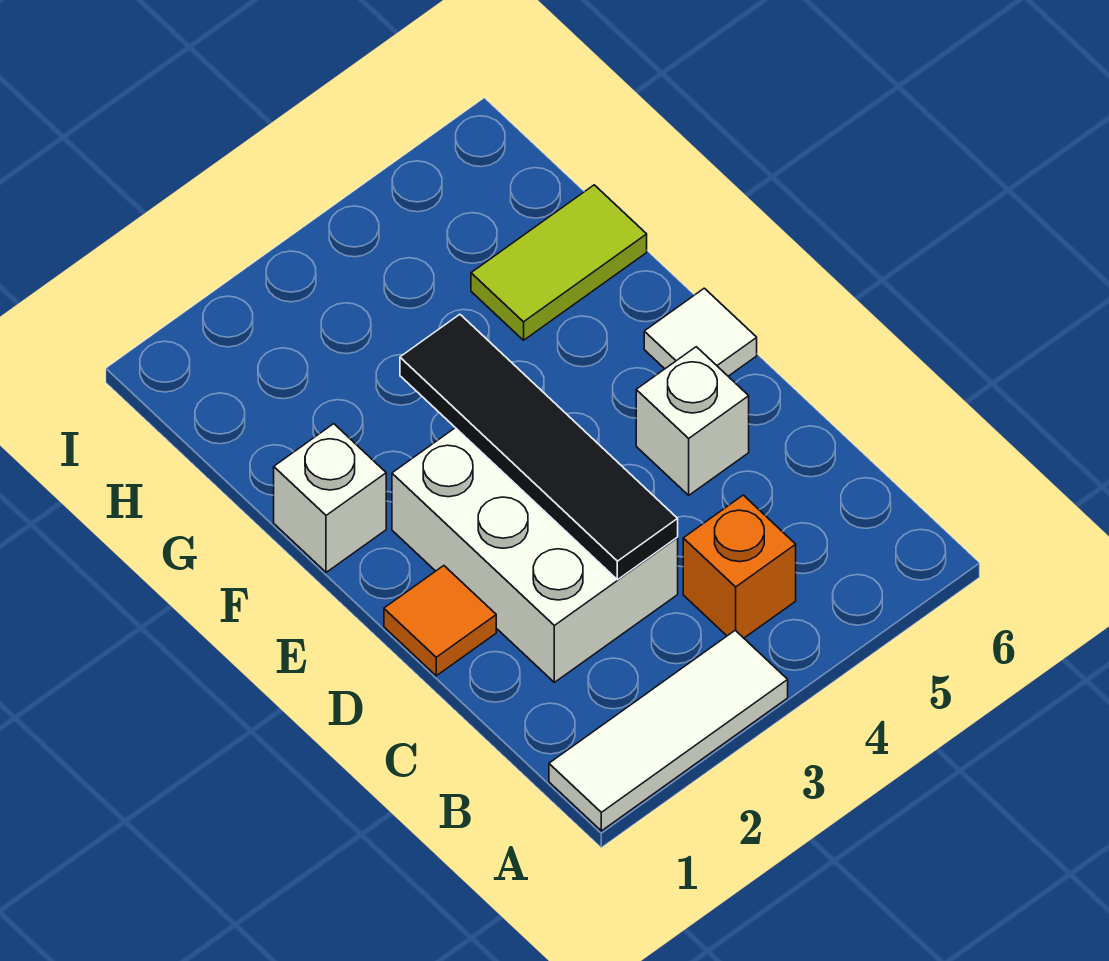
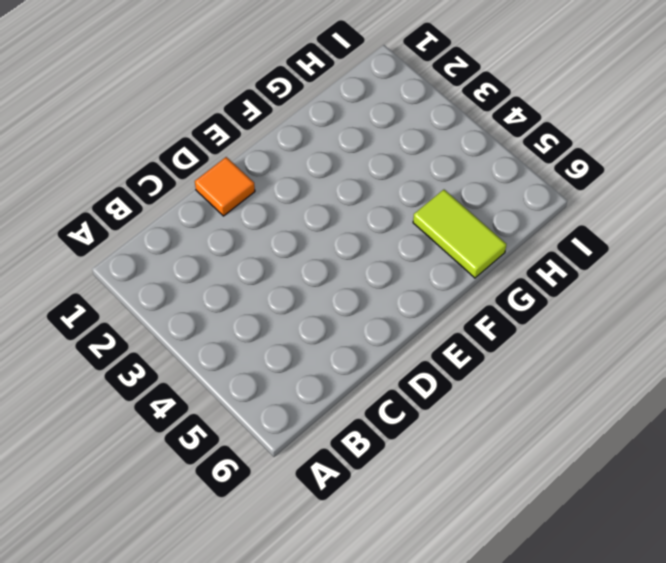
none -> white 1x3 tile [549,630,788,831]
none -> orange 1x1 brick [683,495,796,638]

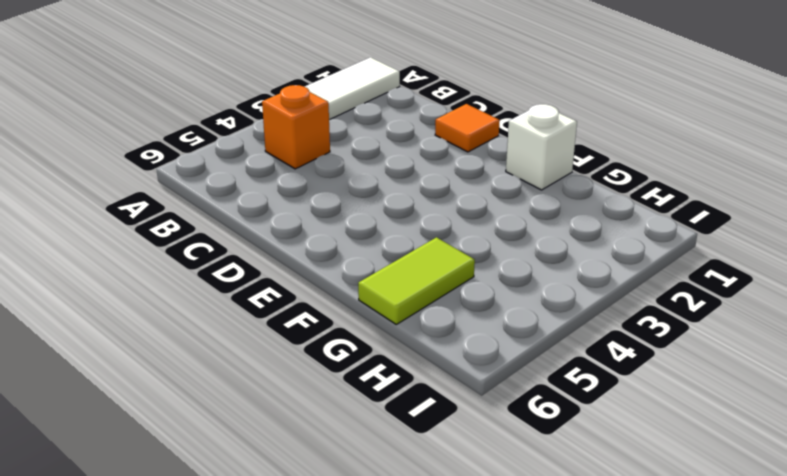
none -> white 2x3 brick [392,428,678,682]
none -> white 1x1 brick [636,347,749,495]

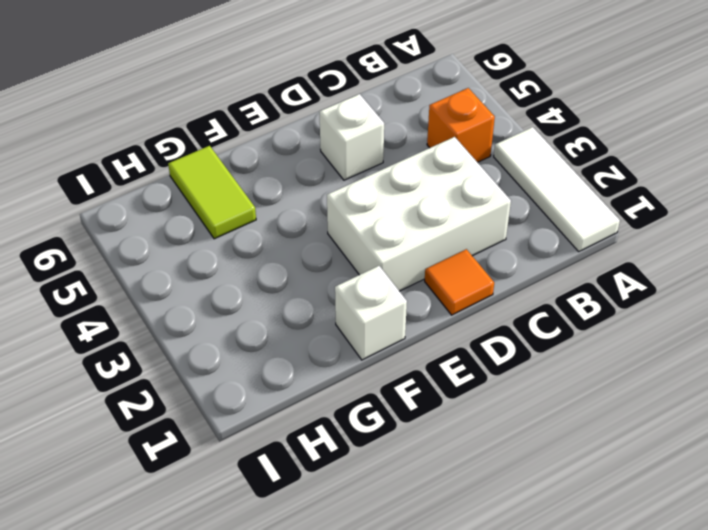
none -> white 1x1 tile [644,288,757,376]
none -> black 1x4 tile [400,314,678,580]

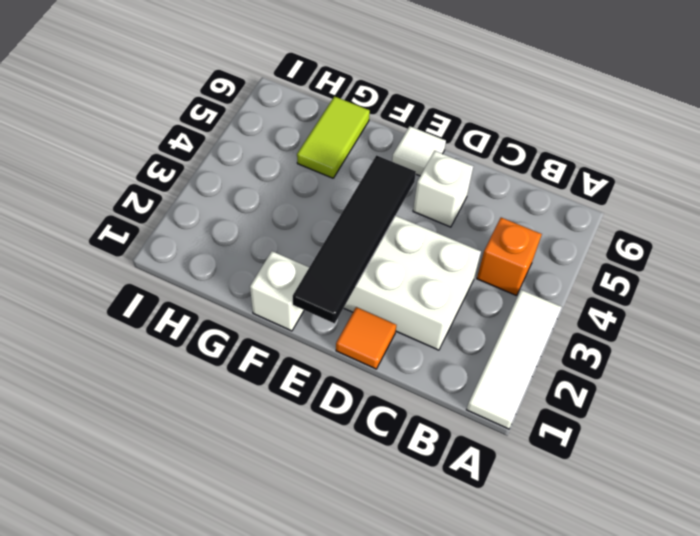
black 1x4 tile [293,155,416,323] -> black 1x4 tile turned to [400,314,678,580]

